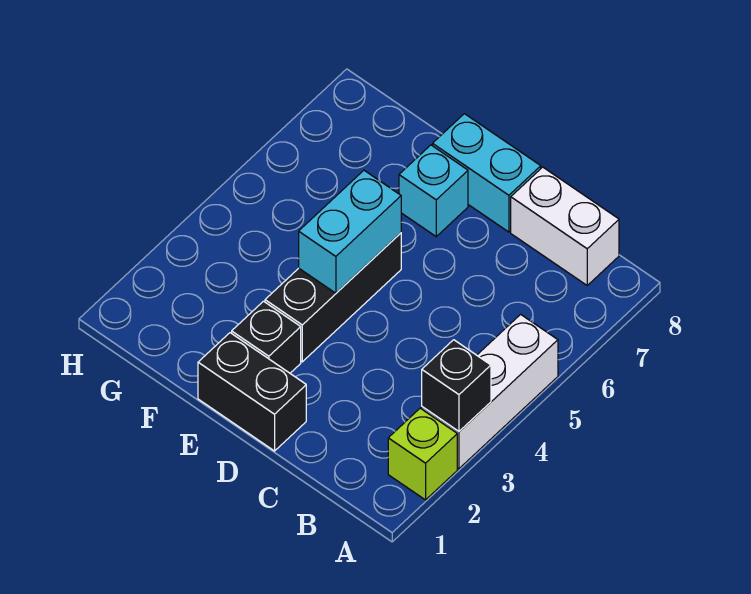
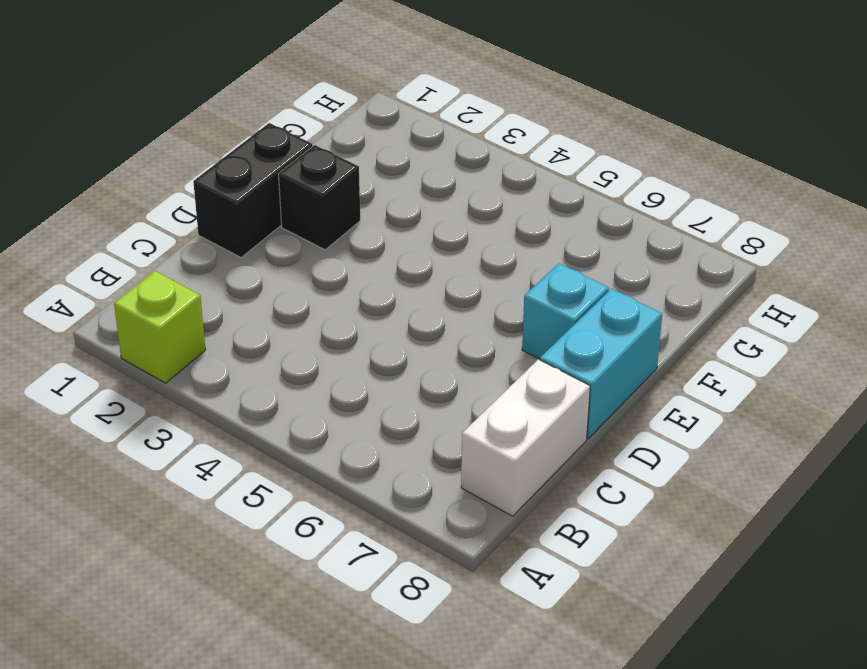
none -> white 1x3 brick [422,314,558,469]
none -> black 1x3 brick [265,233,401,362]

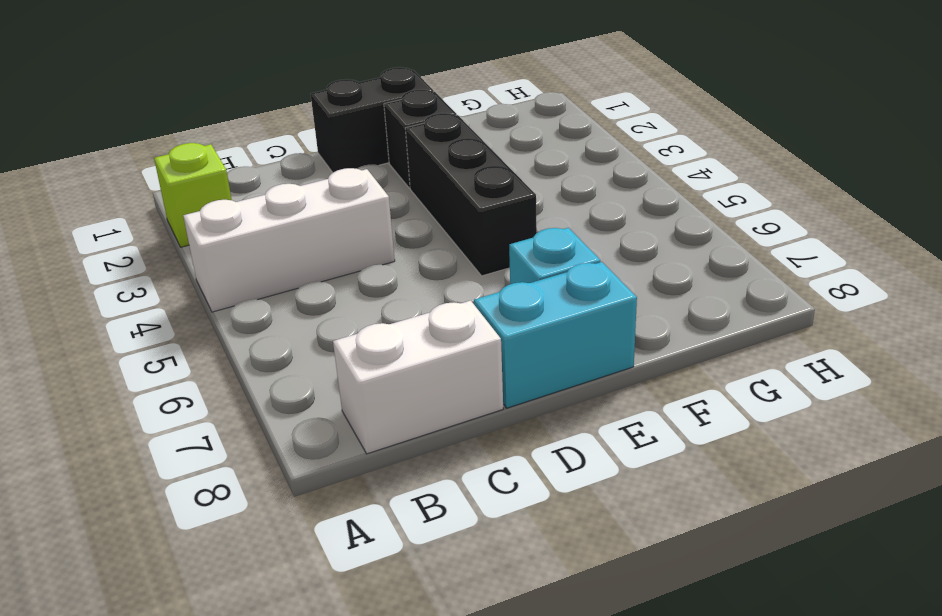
white 1x3 brick [183,168,395,312] -> white 1x3 brick turned to [422,314,558,469]
none -> black 1x1 brick [422,340,491,431]
none -> cyan 1x2 brick [299,170,401,293]

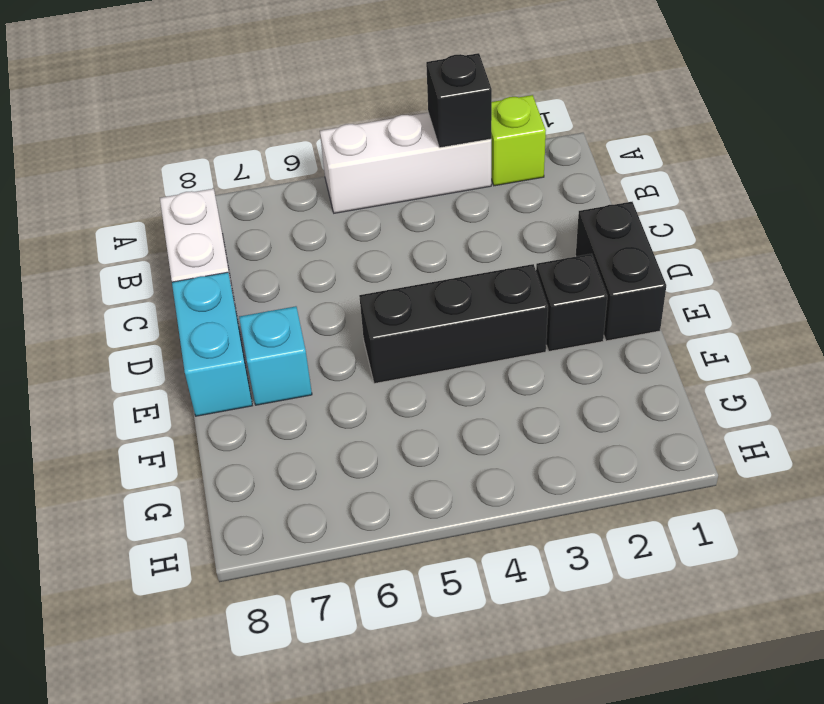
none -> cyan 1x2 brick [299,170,401,293]

